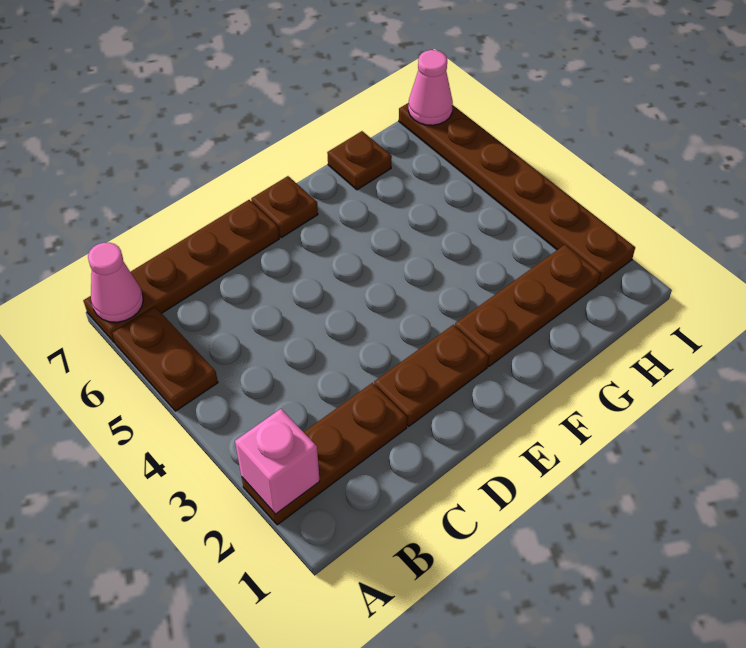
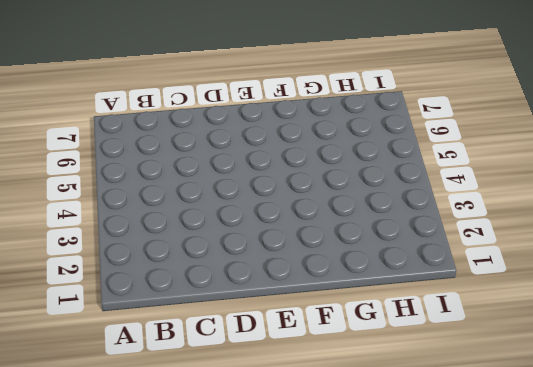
none -> brown 1x3 plate [242,383,407,525]
none -> brown 1x2 plate [113,306,218,411]

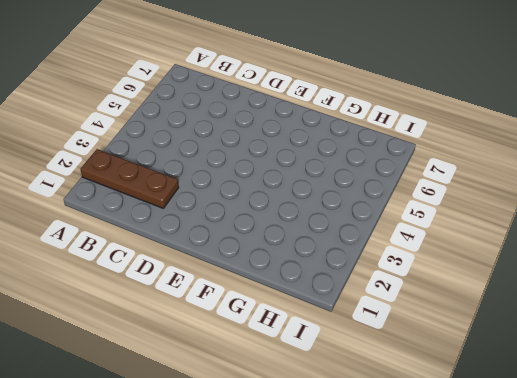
none -> brown 1x2 plate [113,306,218,411]
none -> brown 1x4 plate [83,200,279,343]

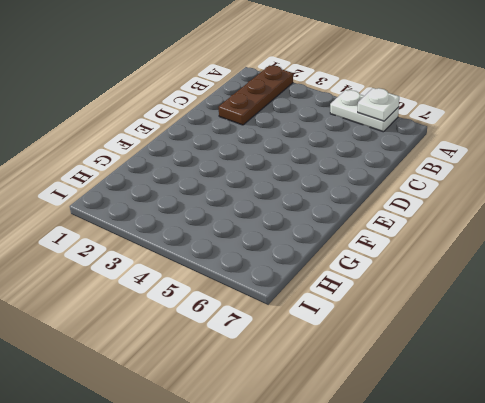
white 1x2 plate [330,90,399,132] -> brown 1x2 plate [113,306,218,411]
white 1x1 plate [358,88,399,121] -> none
none -> brown 1x4 plate [83,200,279,343]
none -> brown 1x2 plate [374,325,489,426]

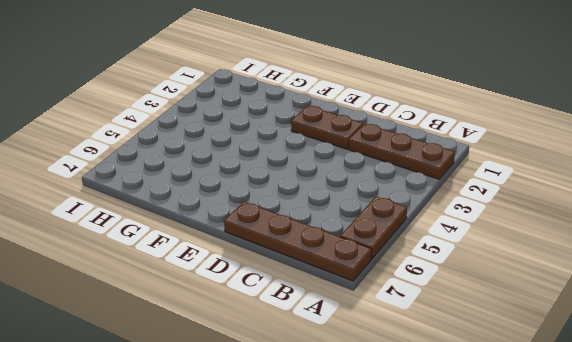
none -> brown 1x1 plate [251,176,318,238]
none -> brown 1x3 plate [455,245,600,366]

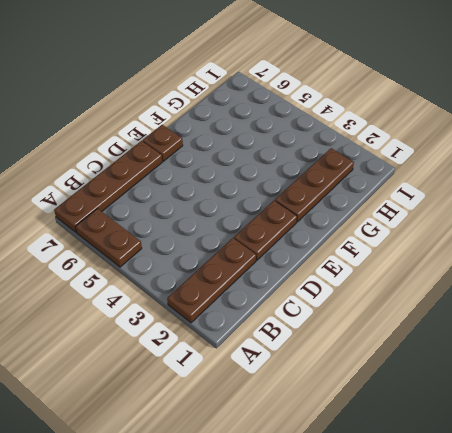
none -> brown 1x1 plate [327,131,392,190]
none -> brown 1x6 plate [399,103,635,284]

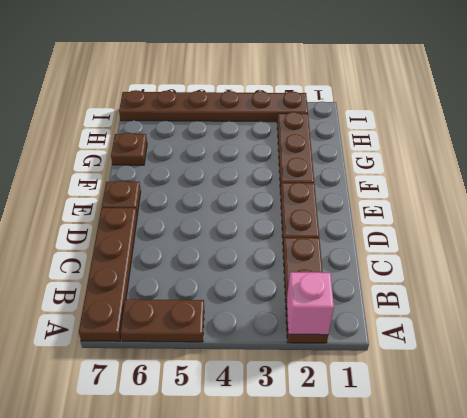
none -> pink 1x1 cone [88,243,143,322]
none -> pink 1x1 cone [408,50,453,125]

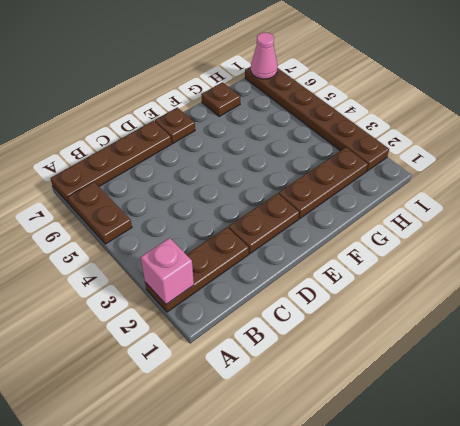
none -> pink 1x1 cone [88,243,143,322]

